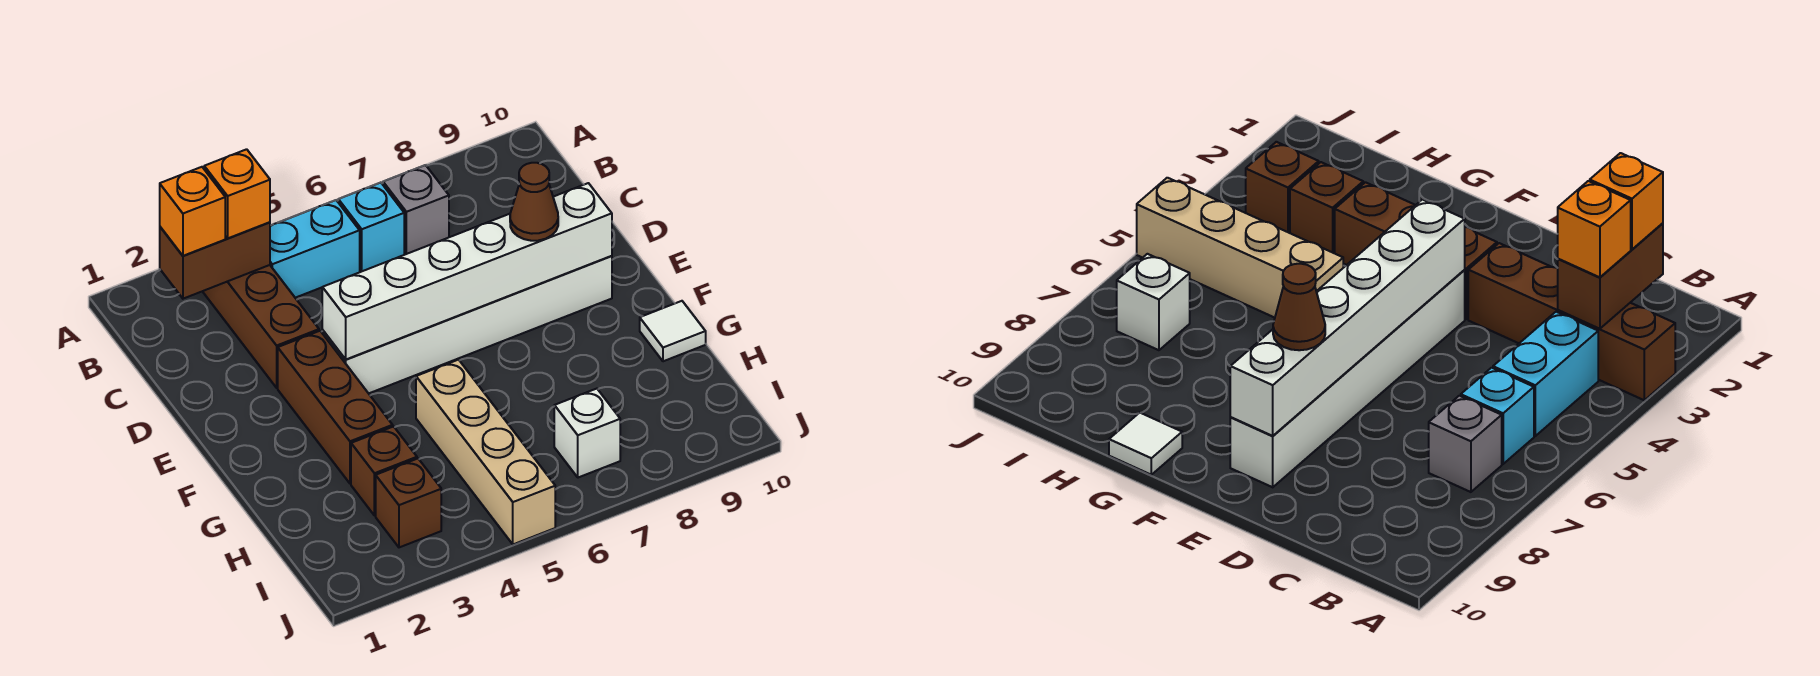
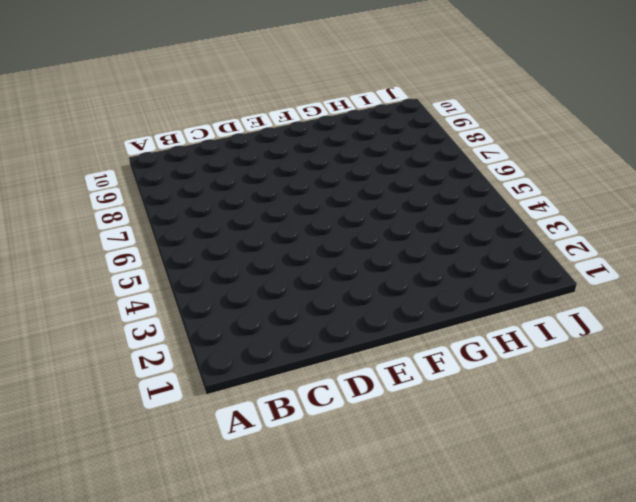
none -> brown 1x4 brick [202,265,319,388]
none -> cyan 1x2 brick [270,200,360,298]
none -> cyan 1x1 brick [338,183,404,271]

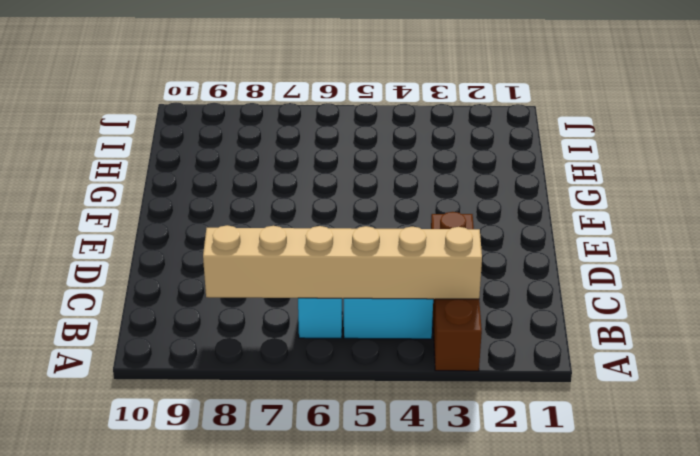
tan 1x6 brick [203,225,482,299] -> brown 1x2 brick [160,222,270,299]
none -> grey 1x1 brick [383,165,449,254]
none -> brown 1x3 brick [278,331,393,484]
none -> white 1x6 brick [322,256,612,393]

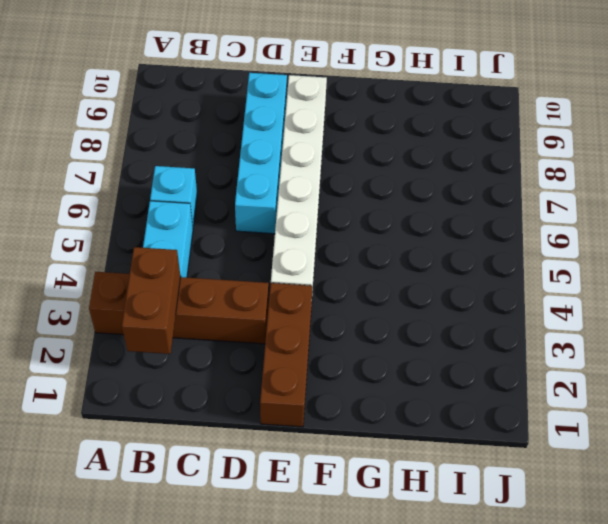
cyan 1x4 brick [235,73,287,234] -> none
brown 1x3 brick [260,283,312,427] -> brown 1x3 brick turned to [278,331,393,484]
none -> grey 1x1 brick [383,165,449,254]
none -> tan 1x4 brick [416,360,555,544]
none -> white 1x1 tile [640,301,706,361]

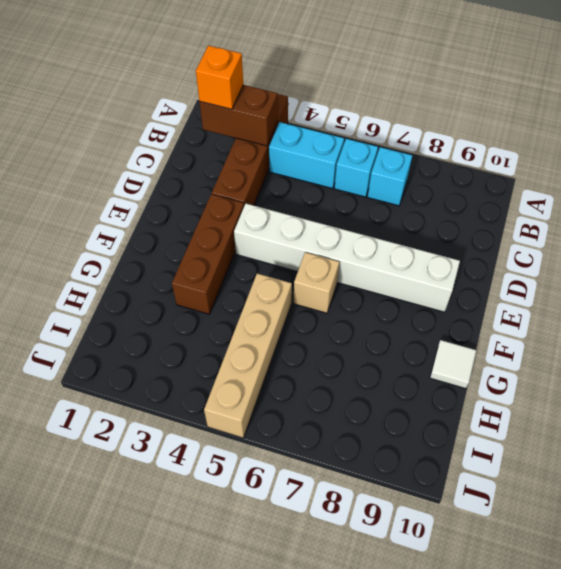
cyan 1x1 brick [368,147,412,206] -> grey 1x1 brick [383,165,449,254]
tan 1x1 brick [293,252,339,313] -> none
none -> brown 1x1 brick [351,427,417,516]
none -> brown 1x1 brick [376,459,441,547]
none -> white 1x1 brick [554,389,620,478]

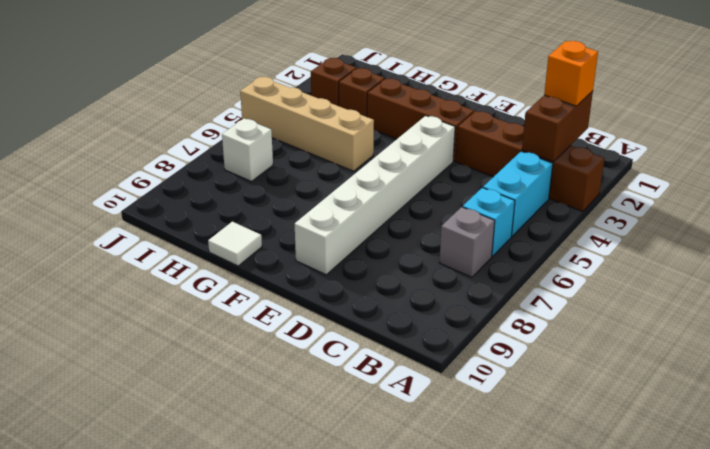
none -> white 1x6 brick [322,183,612,359]
none -> orange 1x1 brick [204,149,270,238]
none -> brown 1x1 cone [510,163,558,241]

